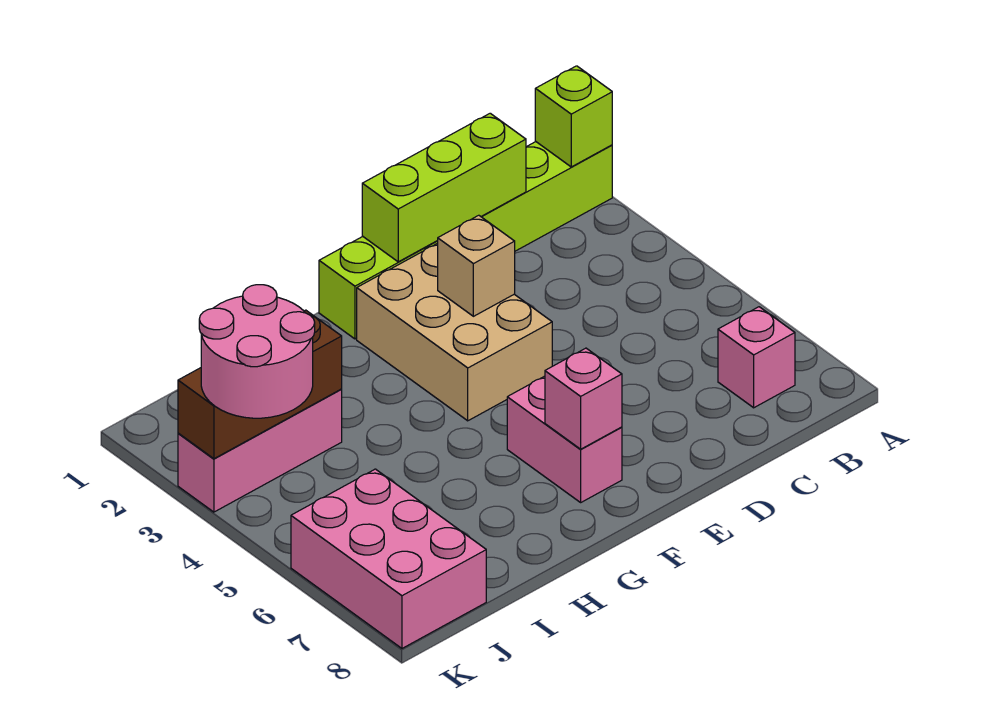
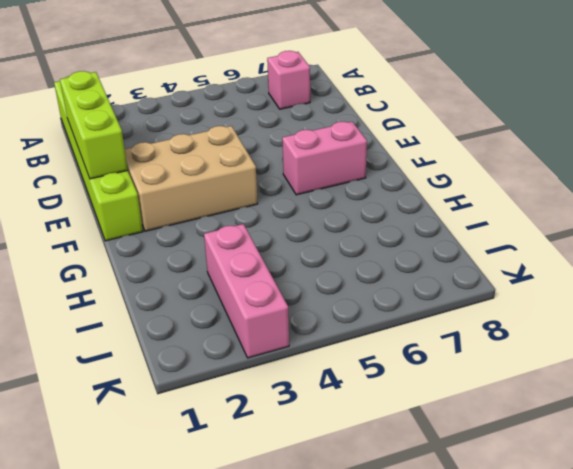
none -> pink 2x3 brick [291,469,486,648]
none -> lime 1x1 brick [535,66,612,167]
none -> tan 1x1 brick [438,215,515,316]

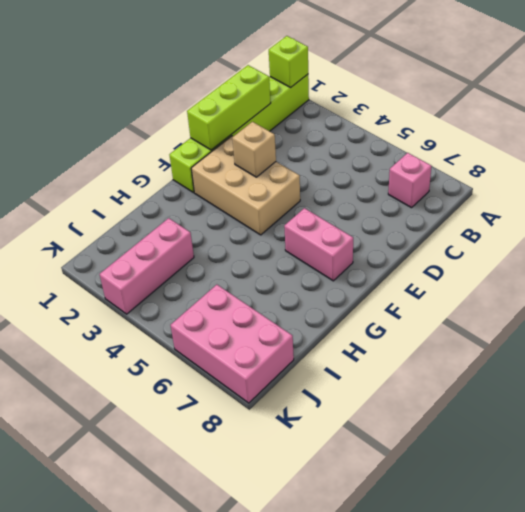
none -> pink 1x1 brick [545,348,622,449]
none -> brown 1x3 brick [178,310,342,459]
none -> pink 2x2 round brick [199,285,315,418]

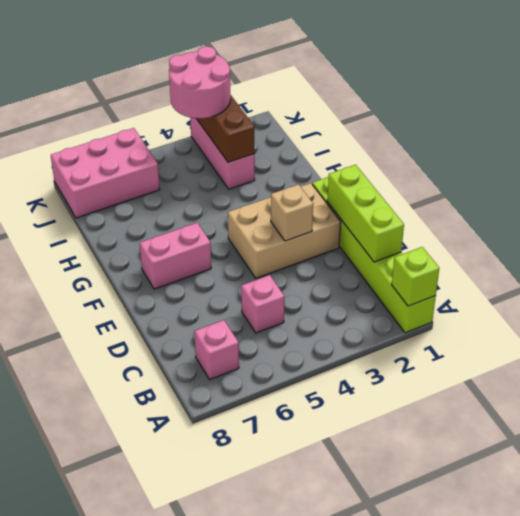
pink 1x1 brick [241,275,284,333] -> pink 1x1 brick moved to [545,348,622,449]

